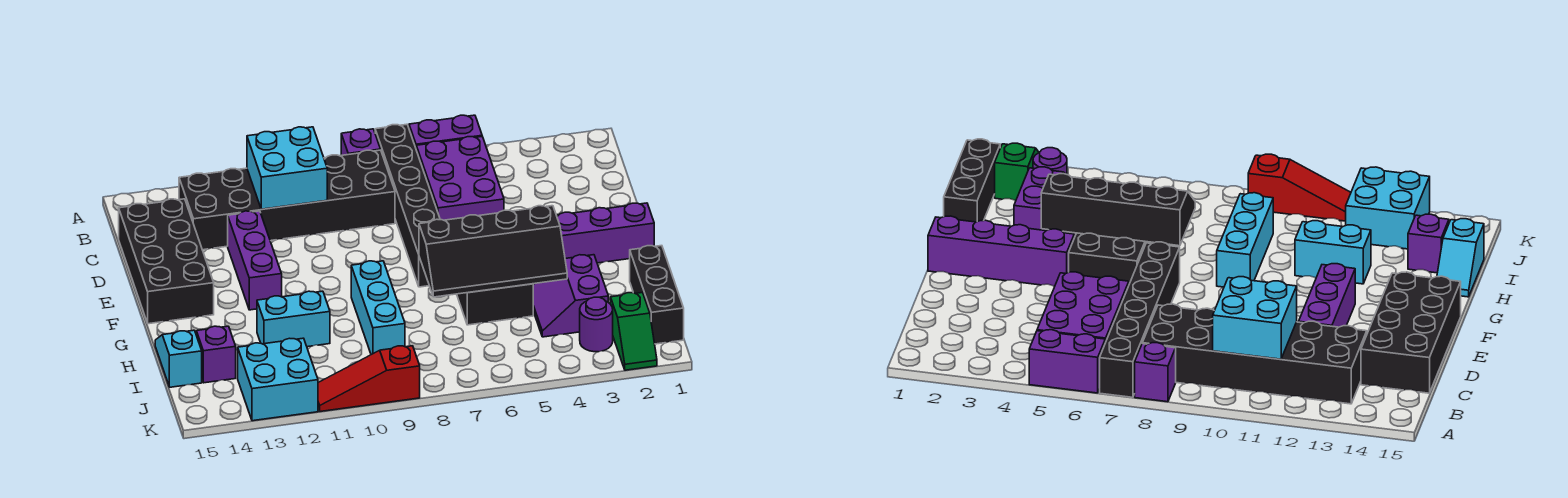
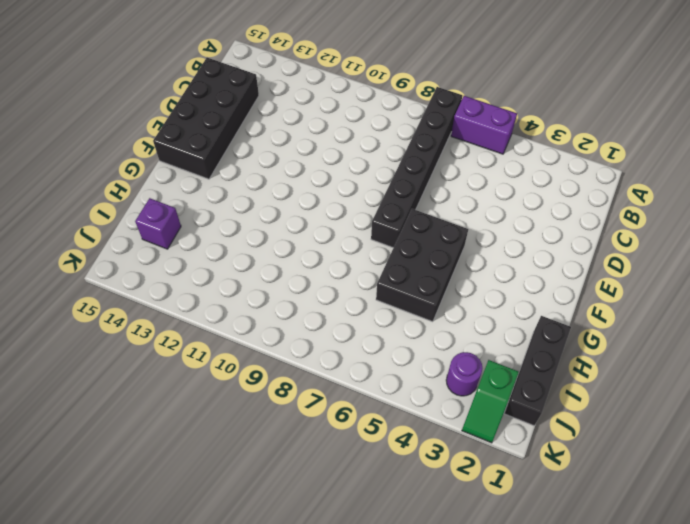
none -> purple 1x1 brick [341,129,381,155]
none -> purple 2x3 brick [416,136,504,220]
none -> black 2x6 brick [179,150,395,250]

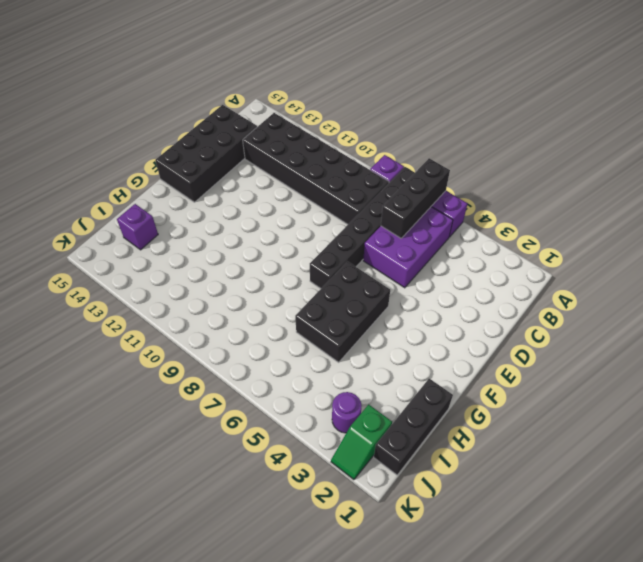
black 1x3 brick [381,158,450,238] -> none
none -> purple 1x3 brick [228,211,282,310]
none -> purple 1x4 brick [557,203,654,263]
none -> cyan 1x3 brick [351,261,405,355]

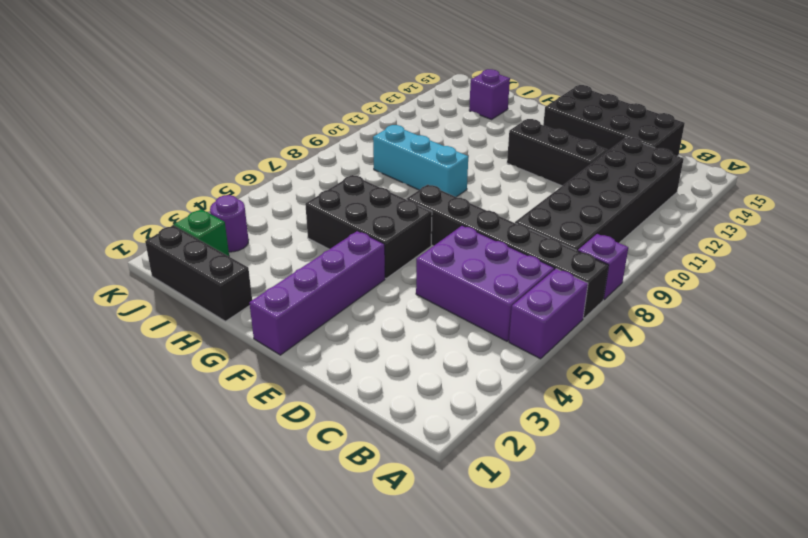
black 1x3 brick [507,119,608,186] -> purple 1x3 brick [228,211,282,310]
none -> purple 2x2 slope [533,255,608,337]
none -> cyan 1x2 brick [257,291,330,347]
none -> cyan 1x2 slope [155,330,202,387]

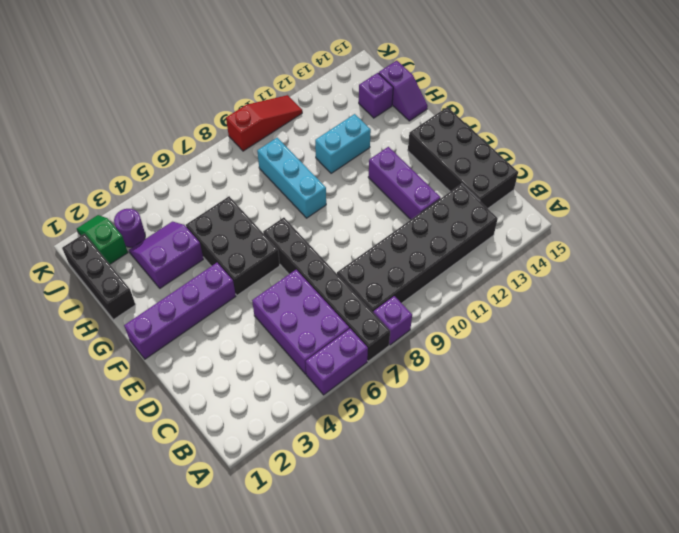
purple 2x2 slope [129,222,203,288] -> purple 2x2 slope turned to [533,255,608,337]
purple 1x2 slope [379,61,428,121] -> cyan 1x2 slope [155,330,202,387]
none -> cyan 2x2 brick [238,338,318,421]
none -> cyan 2x2 brick [247,127,327,209]
none -> black 2x4 slope [419,206,567,297]

